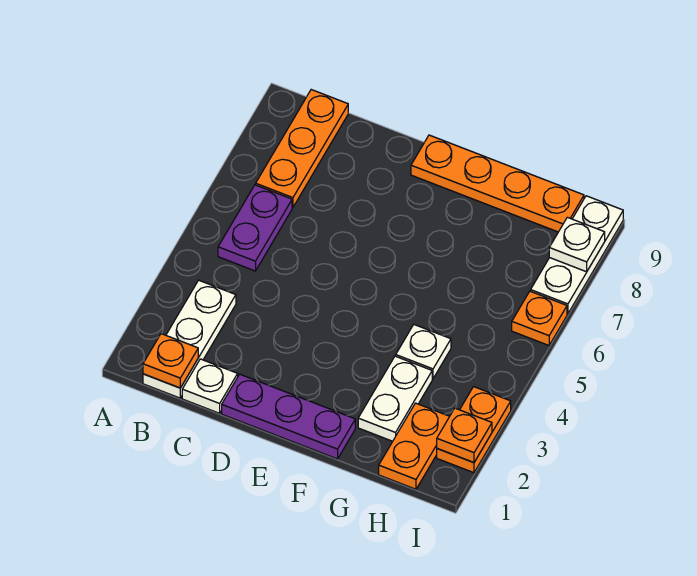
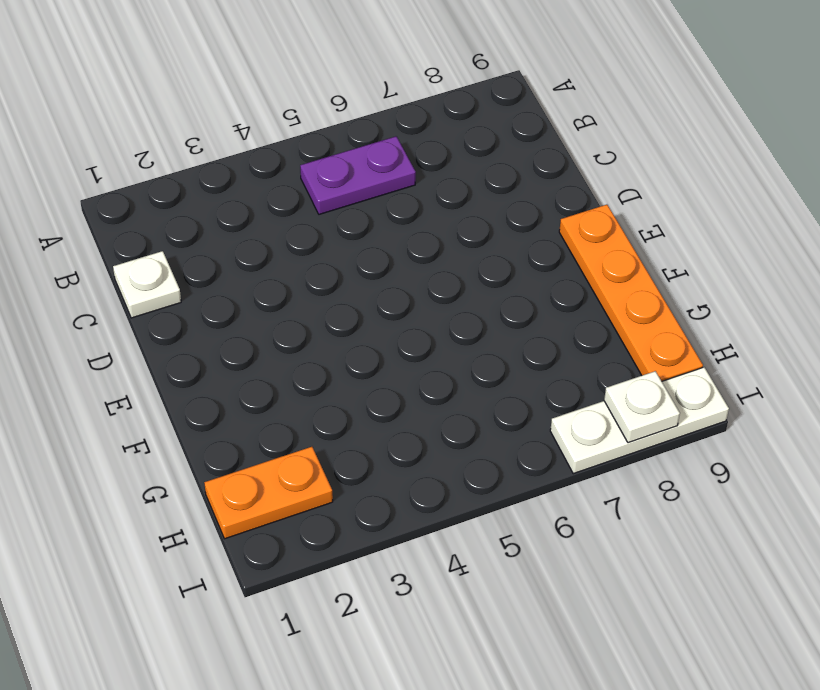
none -> white 1x3 plate [143,280,236,398]
none -> orange 1x3 plate [256,90,348,207]
none -> purple 1x3 plate [222,374,355,459]

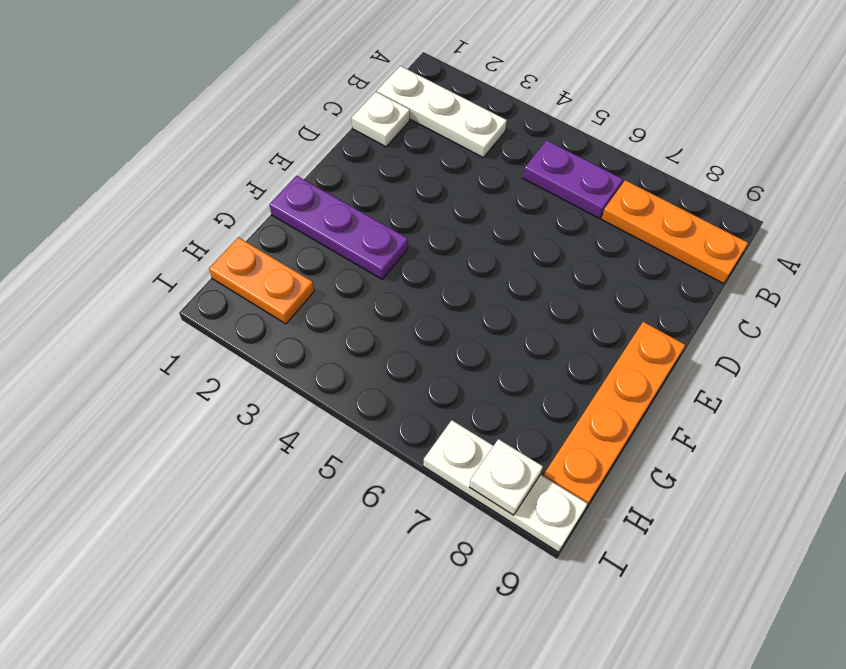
purple 1x3 plate [270,176,408,279] -> purple 1x3 plate turned to [222,374,355,459]
none -> white 1x2 plate [358,356,432,441]
none -> white 1x1 plate [396,325,451,379]
none -> orange 1x2 plate [437,387,511,473]

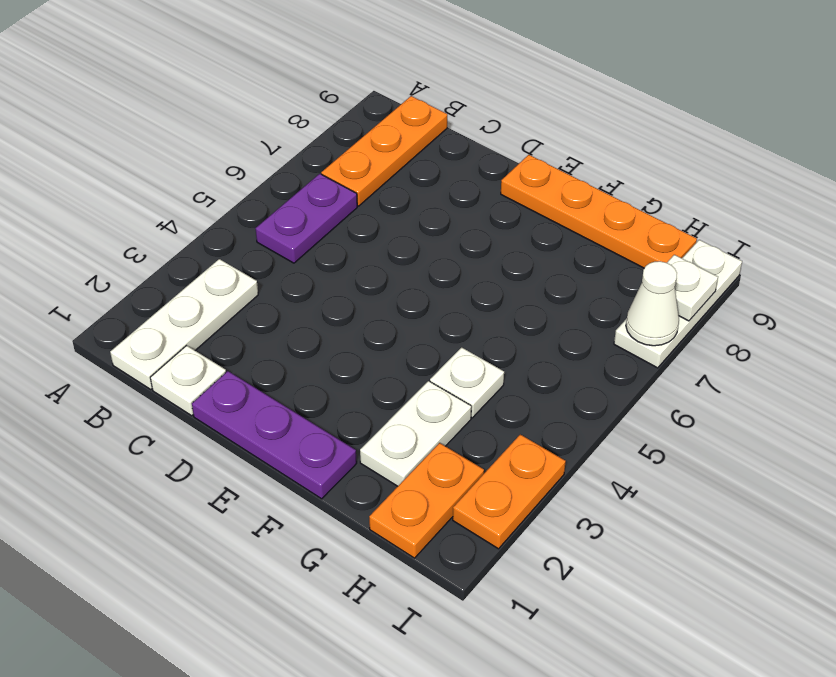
white 1x1 cone [626,261,679,346] -> none
none -> orange 1x1 plate [512,291,567,345]
none -> orange 1x1 plate [143,334,198,388]
none -> orange 1x1 plate [437,408,492,463]

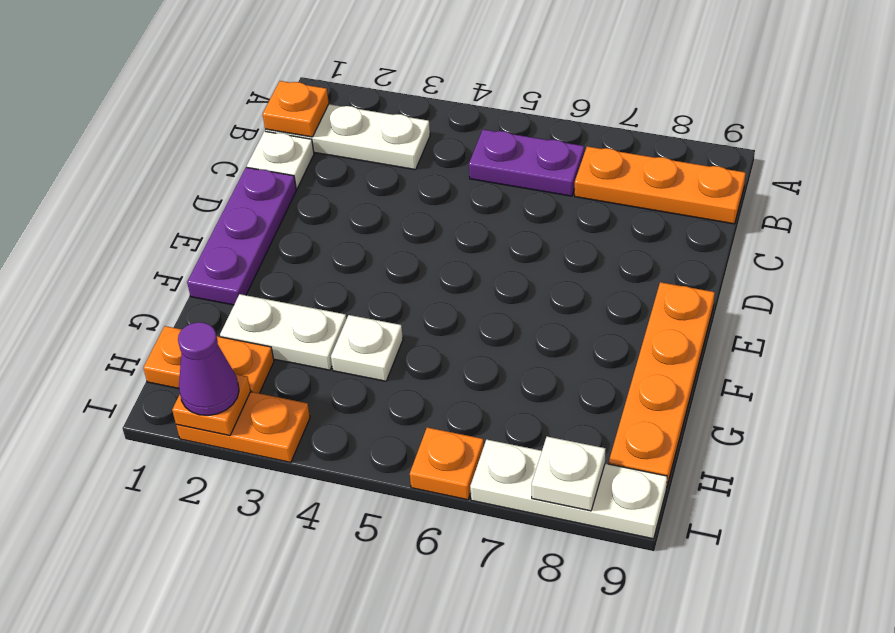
purple 1x1 cone [178,322,239,415] -> none

